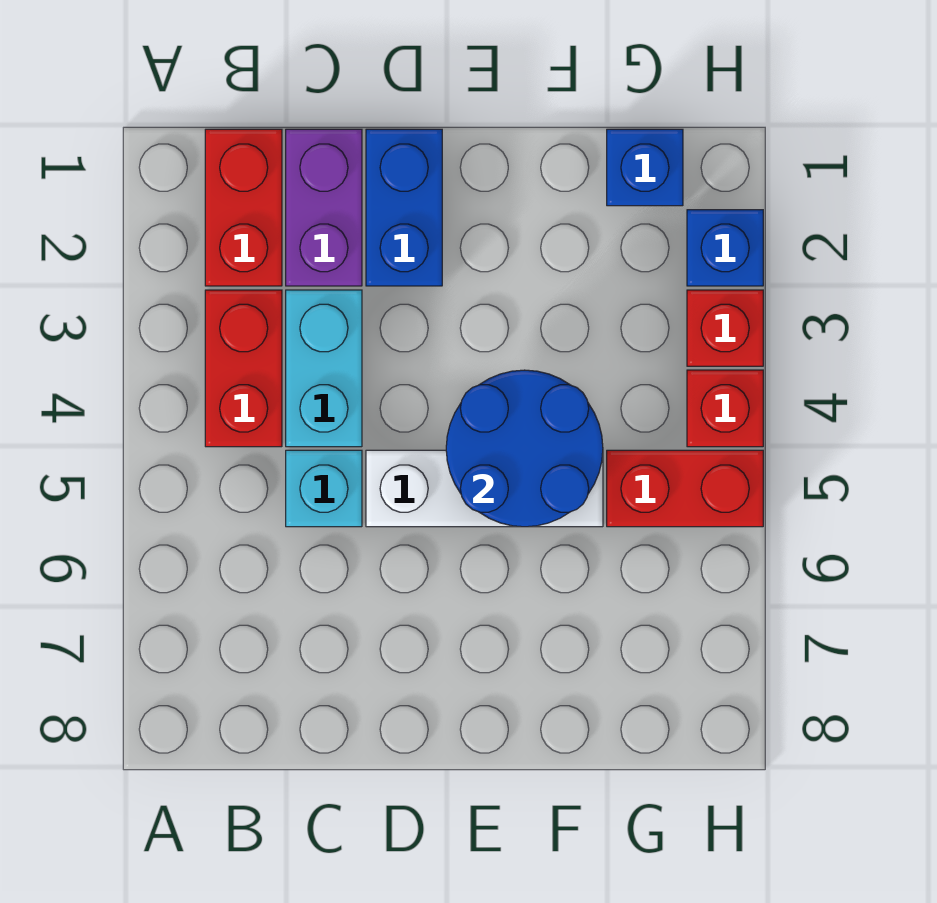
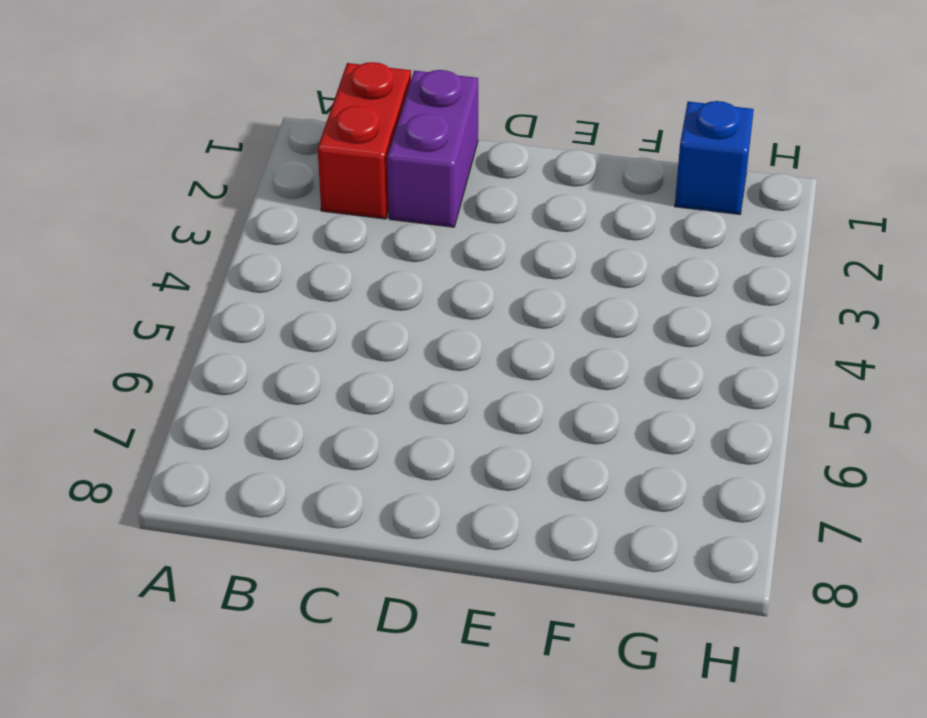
none -> red 1x2 brick [205,290,282,447]
none -> cyan 1x2 brick [286,290,362,447]
none -> cyan 1x1 brick [286,450,362,527]

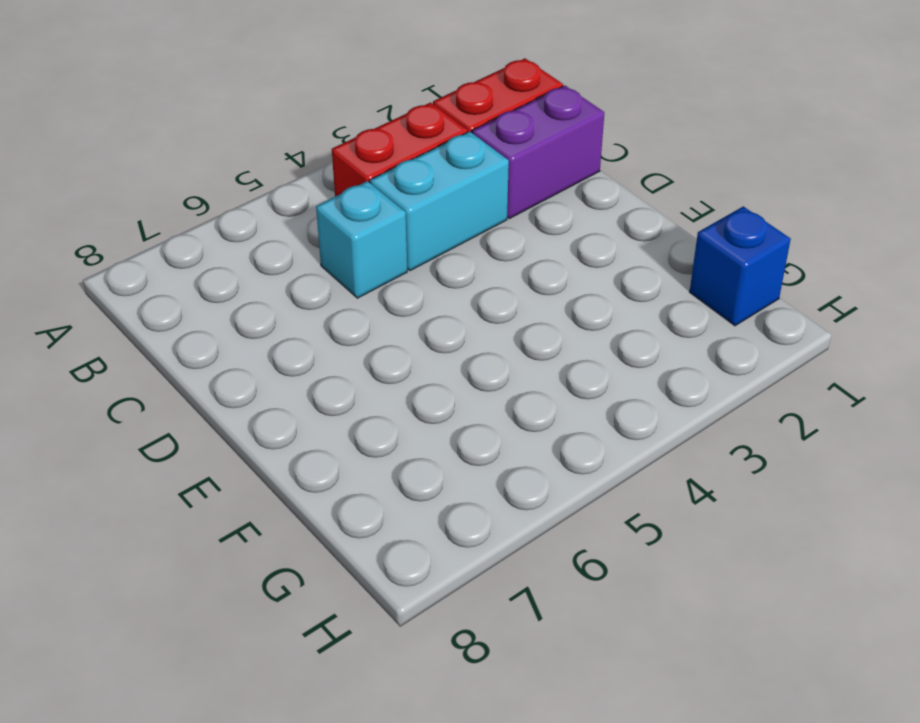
none -> blue 1x2 brick [366,129,442,286]
none -> white 1x3 brick [366,450,603,527]
none -> red 1x2 brick [607,450,763,527]

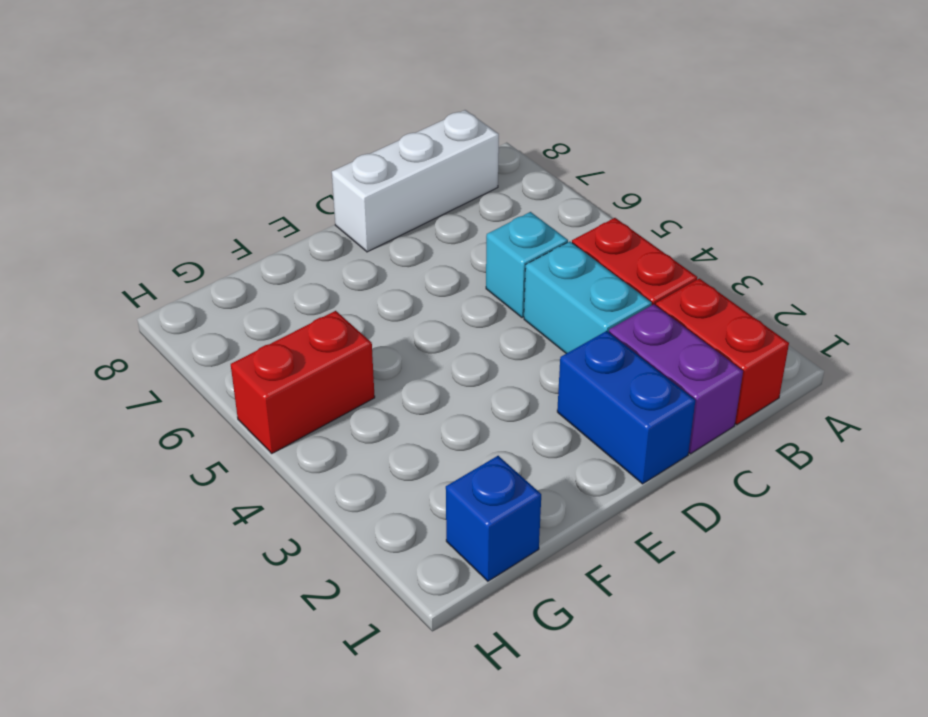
white 1x3 brick [332,110,499,252] -> white 1x3 brick moved to [366,450,603,527]
none -> blue 1x1 brick [687,210,763,286]
none -> red 1x1 brick [687,290,763,366]
none -> red 1x1 brick [687,370,763,447]

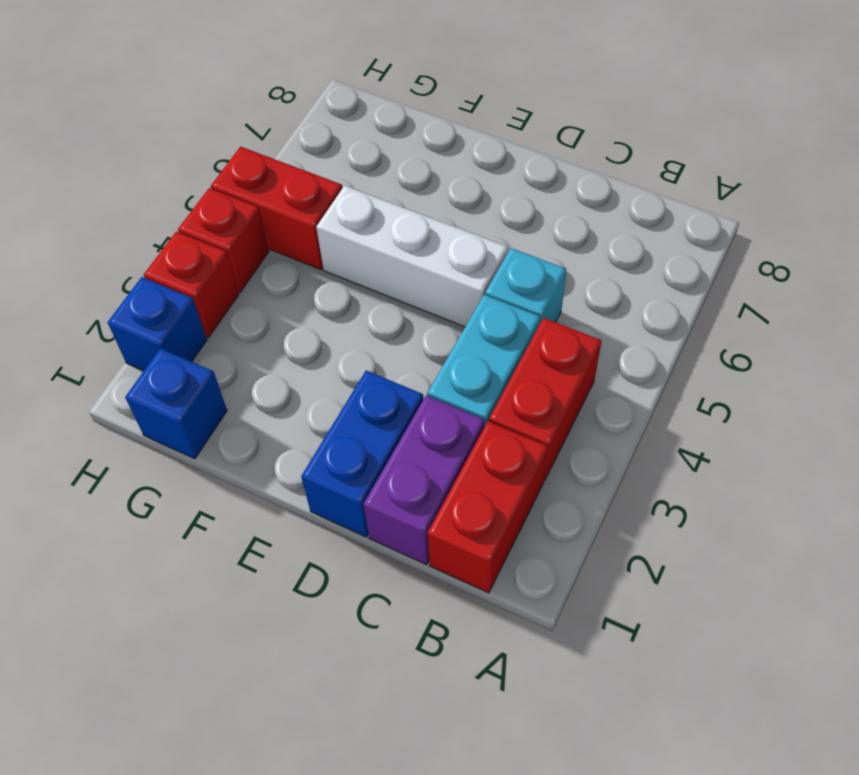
none -> blue 2x2 round brick [446,370,603,527]

